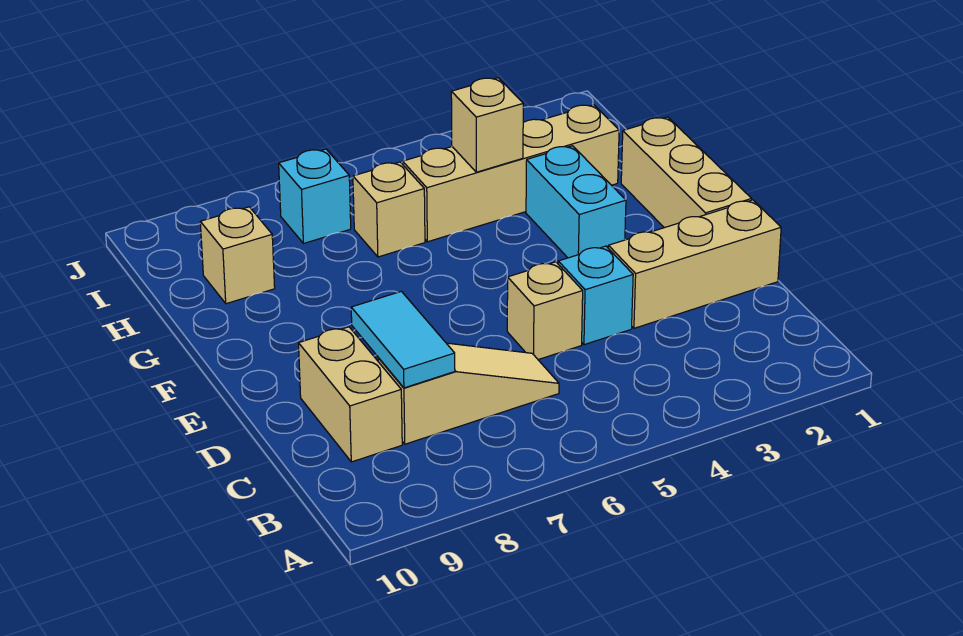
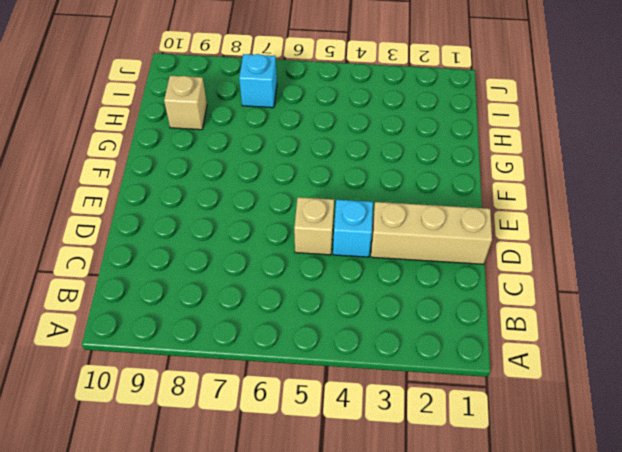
none -> tan 1x3 slope [378,343,559,444]
none -> tan 1x2 brick [299,327,402,462]
none -> tan 1x3 brick [621,117,752,228]

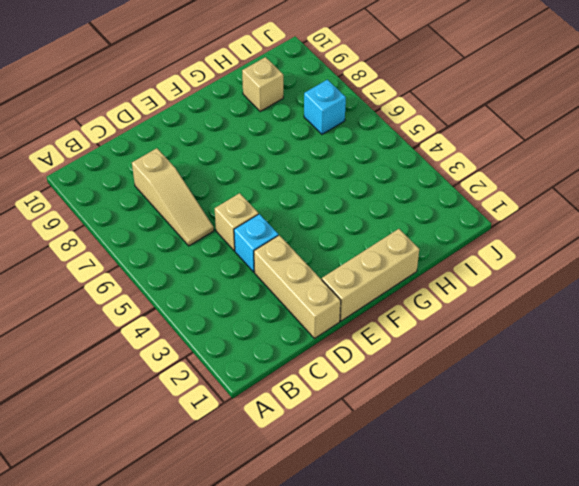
none -> tan 1x2 brick [299,327,402,462]
none -> cyan 1x2 brick [526,146,626,258]
none -> tan 1x4 brick [403,105,619,242]

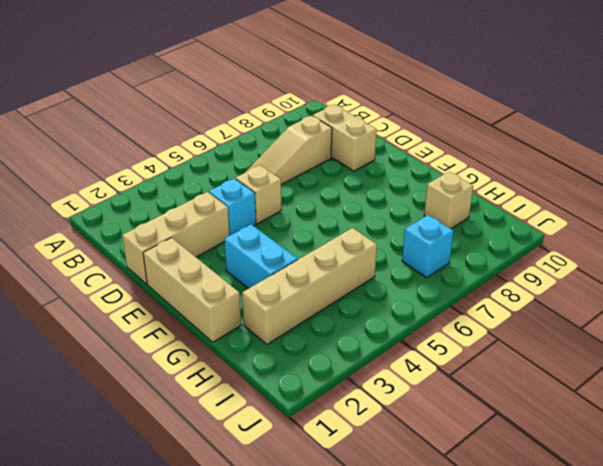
none -> tan 1x1 brick [353,162,425,257]
none -> cyan 1x2 tile [351,291,455,388]
none -> tan 1x1 brick [451,78,523,172]

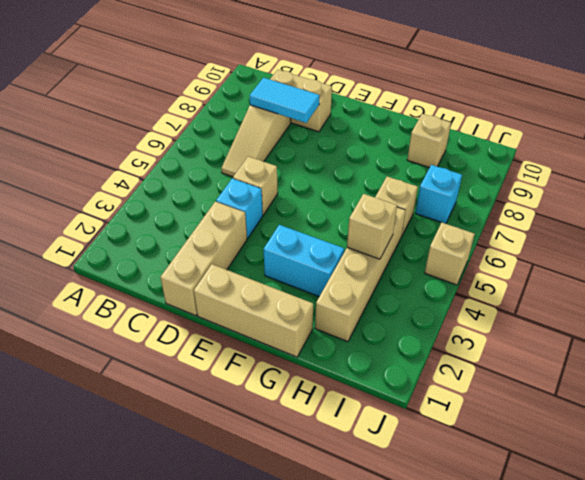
tan 1x1 brick [425,222,475,285] -> none

